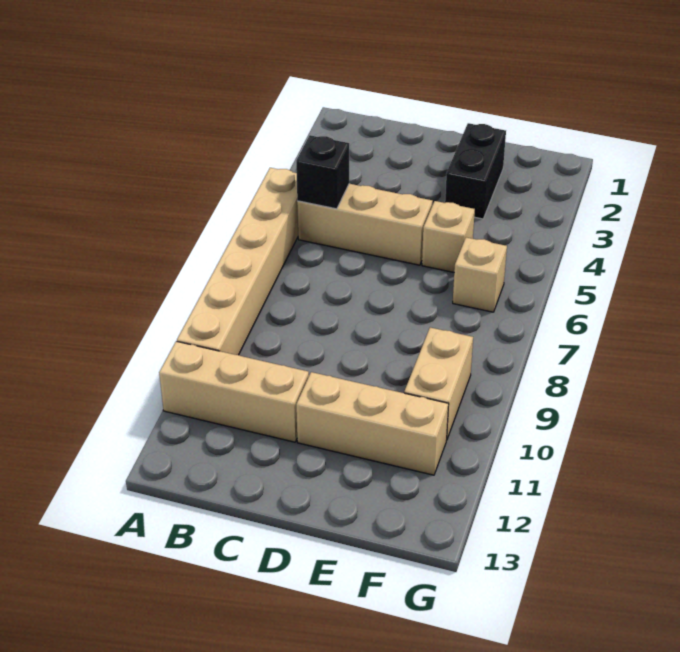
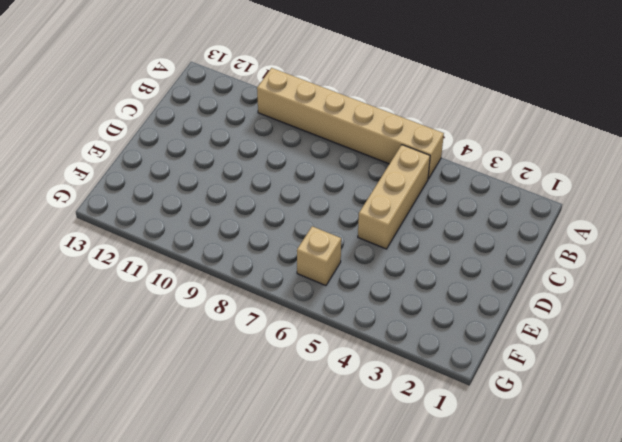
none -> tan 1x3 brick [159,341,309,442]
none -> tan 1x3 brick [296,372,449,475]

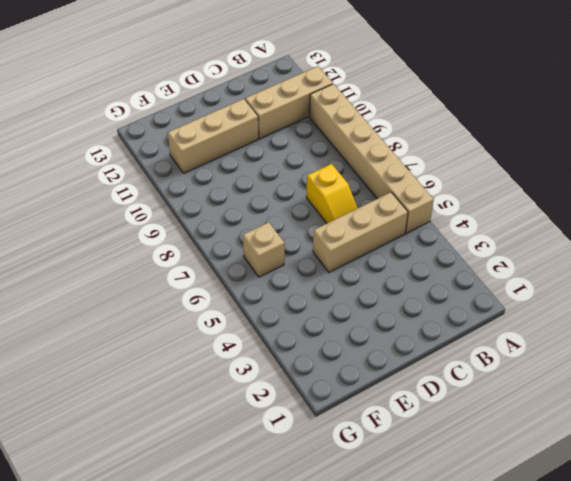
yellow 1x2 slope [306,164,357,223] -> none
none -> black 1x2 brick [445,123,506,219]
none -> tan 1x1 brick [422,201,475,272]

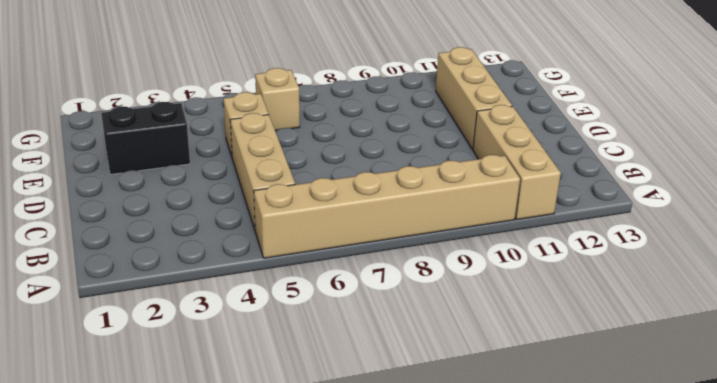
none -> tan 1x2 brick [404,327,473,439]
none -> black 1x1 brick [296,135,349,209]

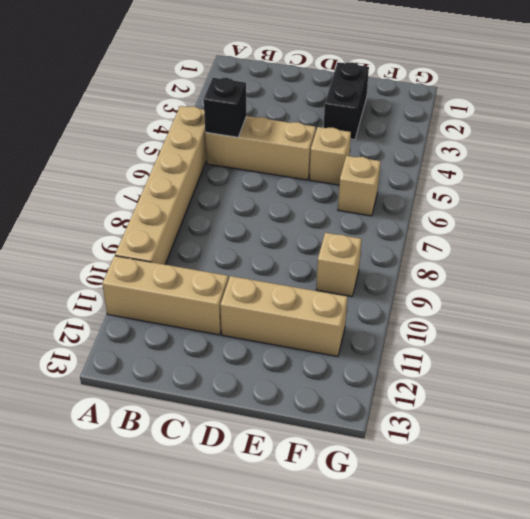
tan 1x1 brick [316,233,362,296] -> tan 1x2 brick [404,327,473,439]

